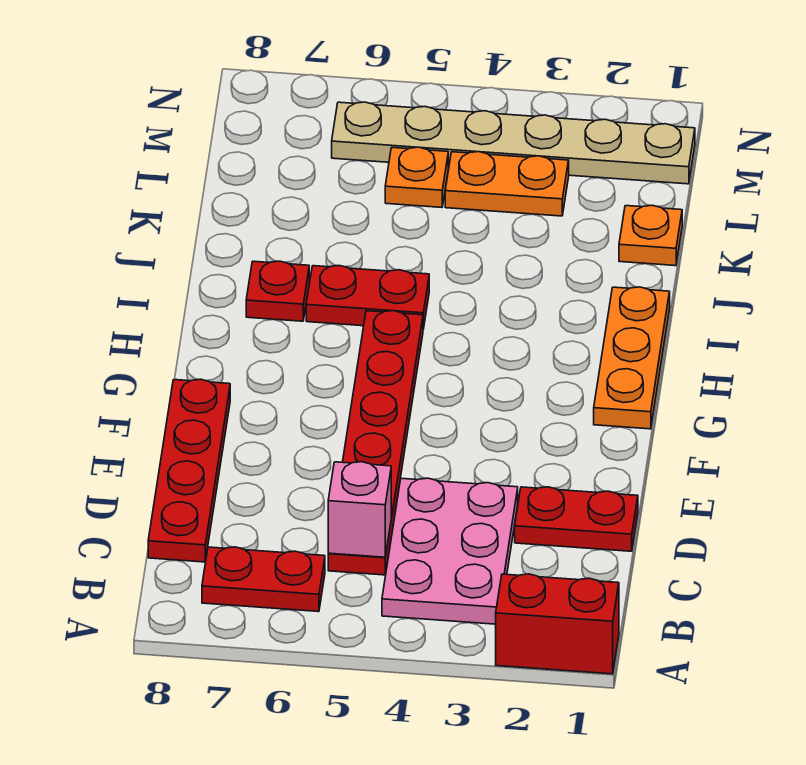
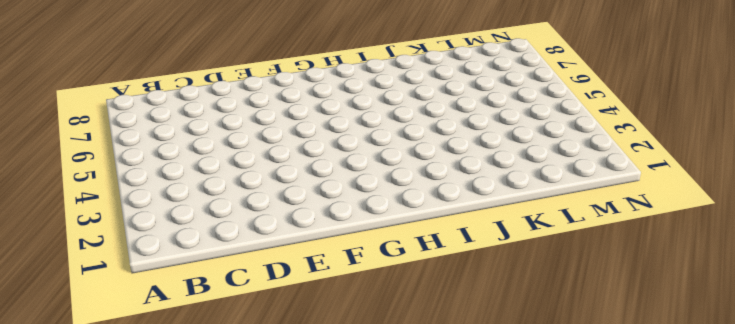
none -> red 1x2 brick [496,574,619,674]
none -> pink 2x3 plate [382,478,518,624]
none -> red 1x2 plate [202,547,325,612]

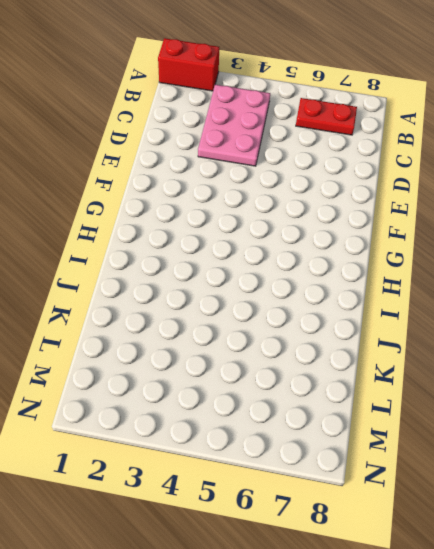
none -> red 1x6 plate [328,311,423,575]
none -> red 1x4 plate [148,379,230,562]
none -> red 1x2 plate [515,487,638,551]

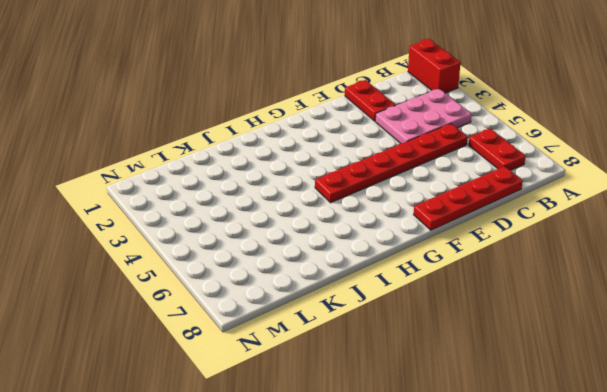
none -> orange 1x3 plate [594,287,670,429]
none -> red 1x2 plate [306,266,429,329]
none -> red 1x1 plate [246,261,309,321]

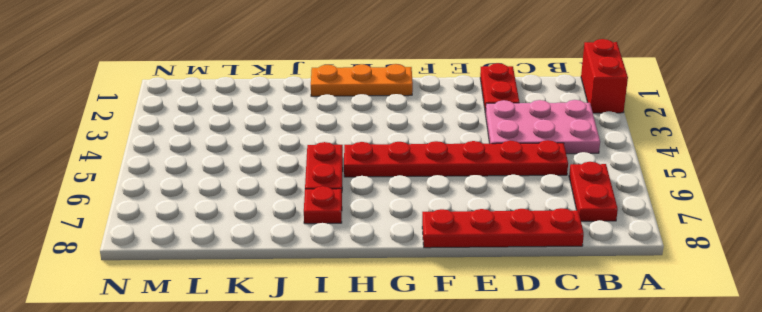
none -> orange 1x1 plate [619,205,682,266]
none -> orange 1x2 plate [445,152,569,216]
none -> orange 1x1 plate [385,147,448,207]

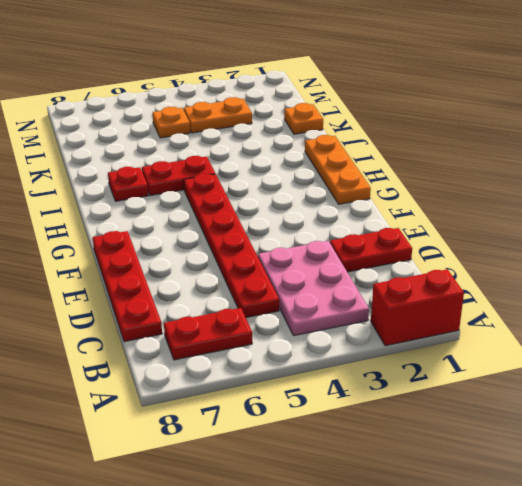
none -> tan 1x6 plate [332,102,695,184]
none -> pink 1x1 brick [328,462,391,557]

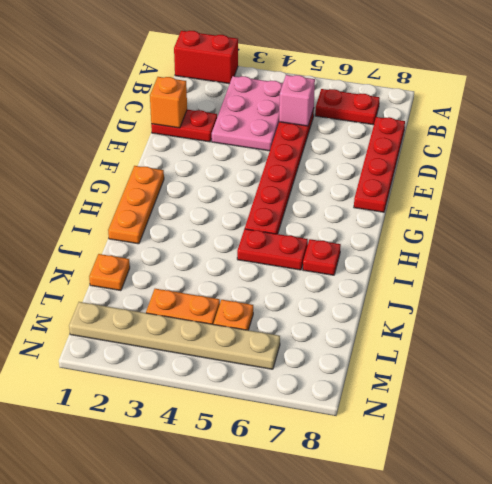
orange 1x1 brick [150,77,187,128] -> none

